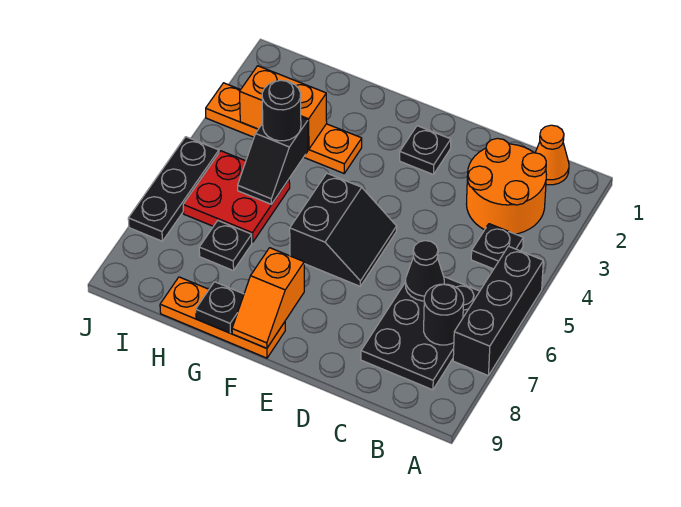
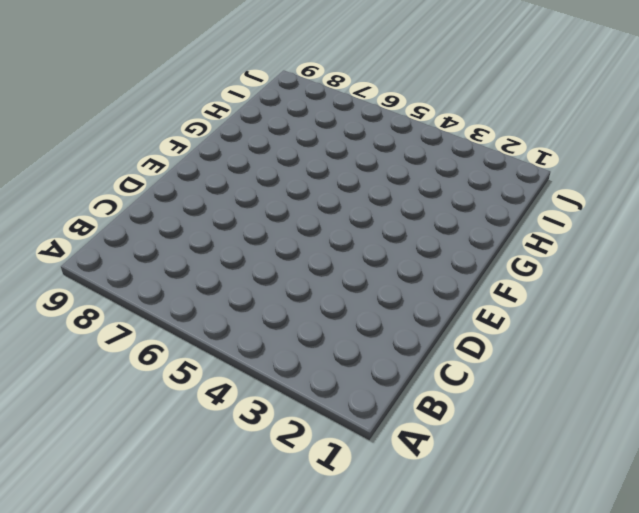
none -> black 1x3 brick [453,246,543,376]
none -> orange 1x1 cone [535,125,569,185]
none -> orange 2x2 round brick [467,138,547,234]

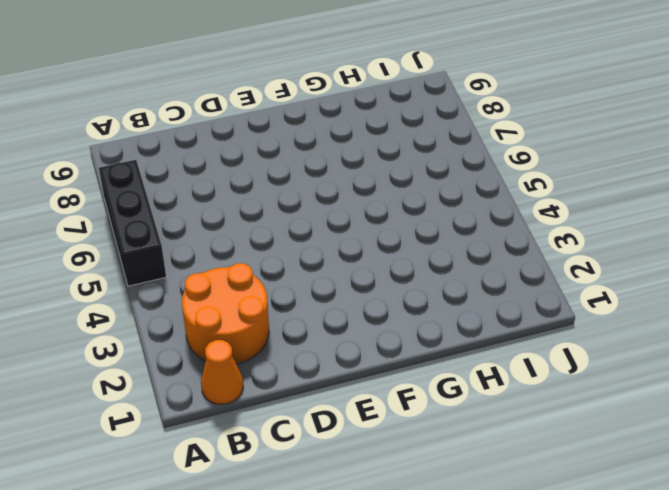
none -> black 1x1 plate [471,224,523,269]
none -> black 2x3 plate [361,277,480,390]
none -> black 1x1 plate [400,126,451,175]

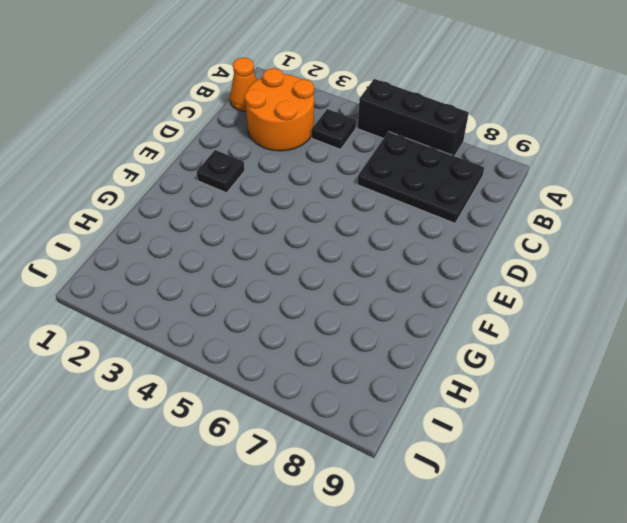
none -> black 2x2 slope [290,173,397,286]
none -> orange 1x3 plate [160,277,285,358]
none -> orange 1x4 plate [206,83,362,173]

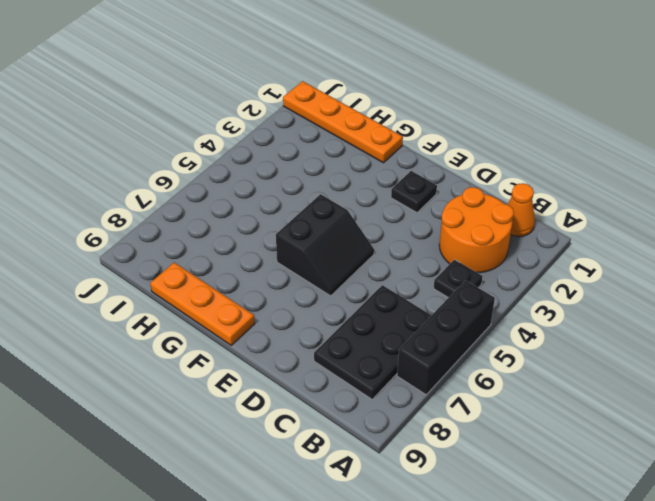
orange 1x4 plate [283,81,403,163] -> orange 1x4 plate moved to [206,83,362,173]
none -> red 2x2 plate [183,151,290,242]
none -> black 1x1 plate [199,221,252,271]
none -> black 1x3 plate [128,137,219,241]

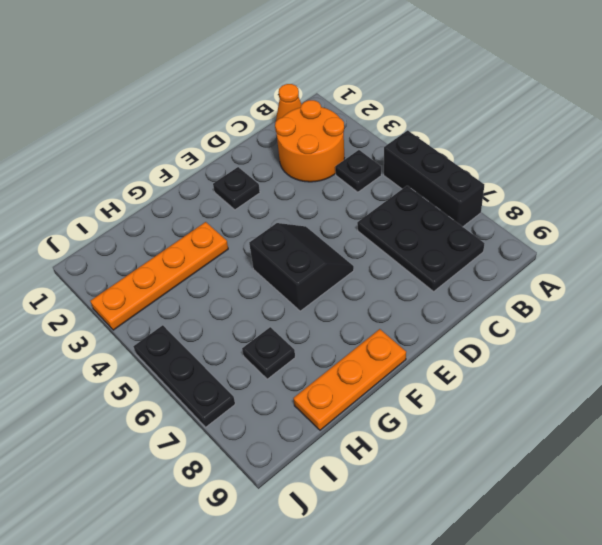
none -> red 2x2 plate [183,151,290,242]
none -> black 1x1 round brick [424,284,464,345]
none -> black 1x1 cone [406,241,444,301]

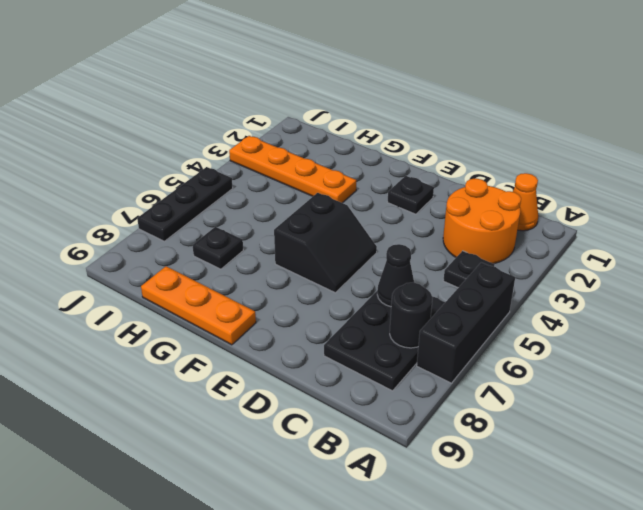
none -> red 2x2 plate [183,151,290,242]
none -> orange 1x2 slope [232,248,304,348]
none -> black 1x1 plate [196,282,244,333]

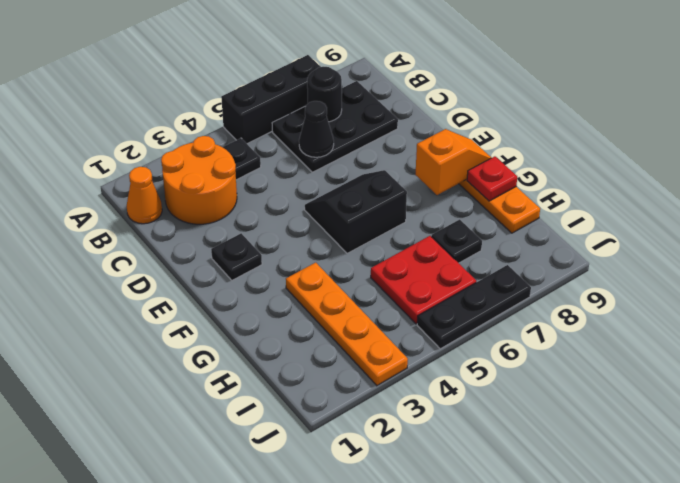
red 1x1 plate [467,156,517,201] -> black 1x1 plate [196,282,244,333]
none -> orange 1x2 brick [240,66,327,149]
none -> black 1x2 slope [238,118,308,204]
none -> black 1x1 round brick [262,80,301,141]

